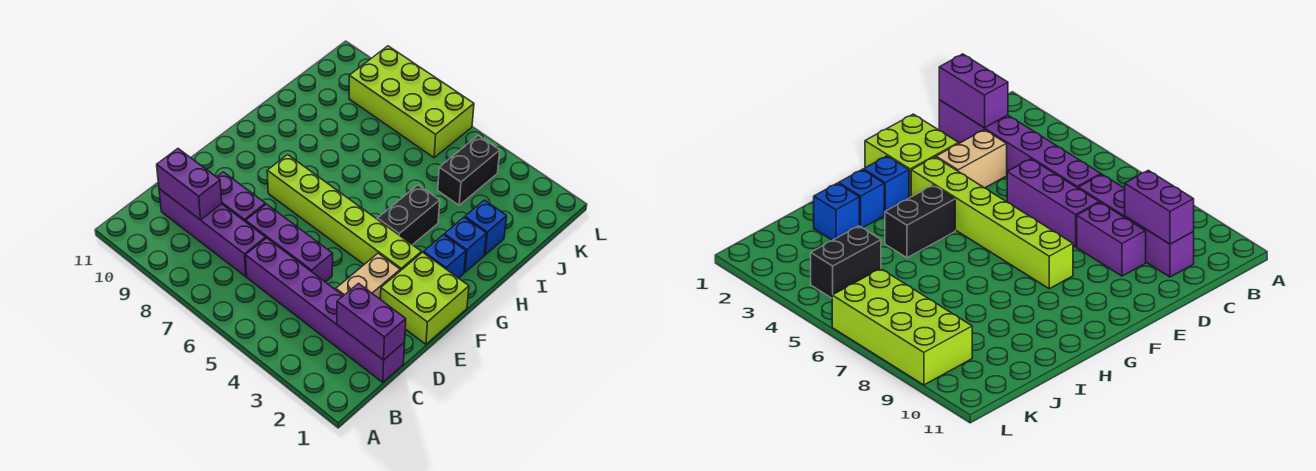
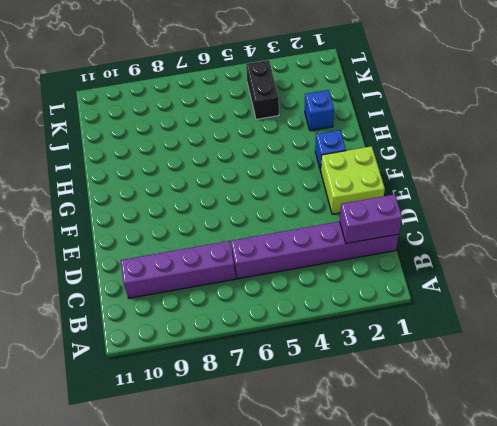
none -> tan 1x2 brick [336,253,400,300]
none -> purple 1x3 brick [246,204,333,282]
none -> purple 1x2 brick [217,172,266,222]

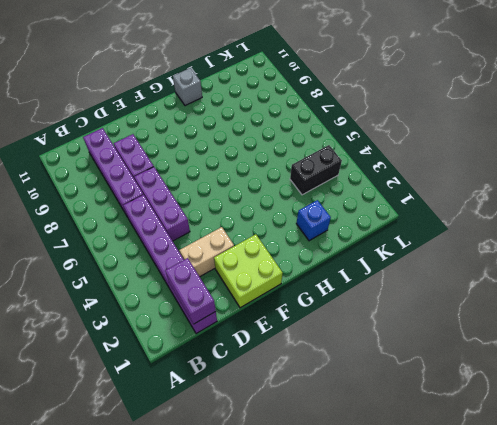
grey 1x1 brick [173,68,202,106] -> none
none -> lime 1x6 brick [267,155,421,271]
none -> blue 1x1 brick [424,235,466,278]
none -> black 1x2 brick [377,185,440,245]

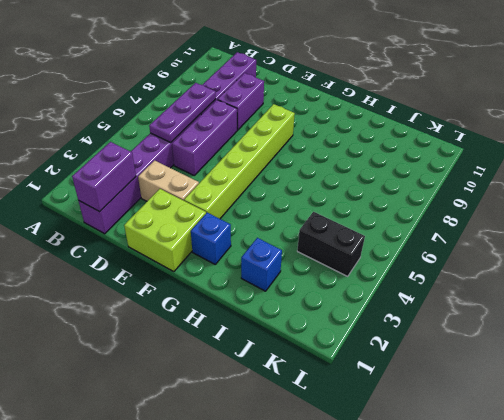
purple 1x3 plate [149,83,216,142] -> none
none -> black 1x2 brick [377,185,440,245]
none -> blue 1x1 brick [444,217,486,272]
none -> lime 2x4 brick [349,46,474,158]

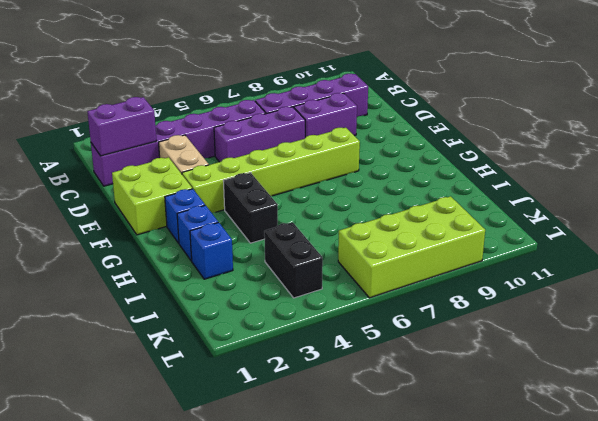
none -> purple 1x2 brick [157,149,222,220]

